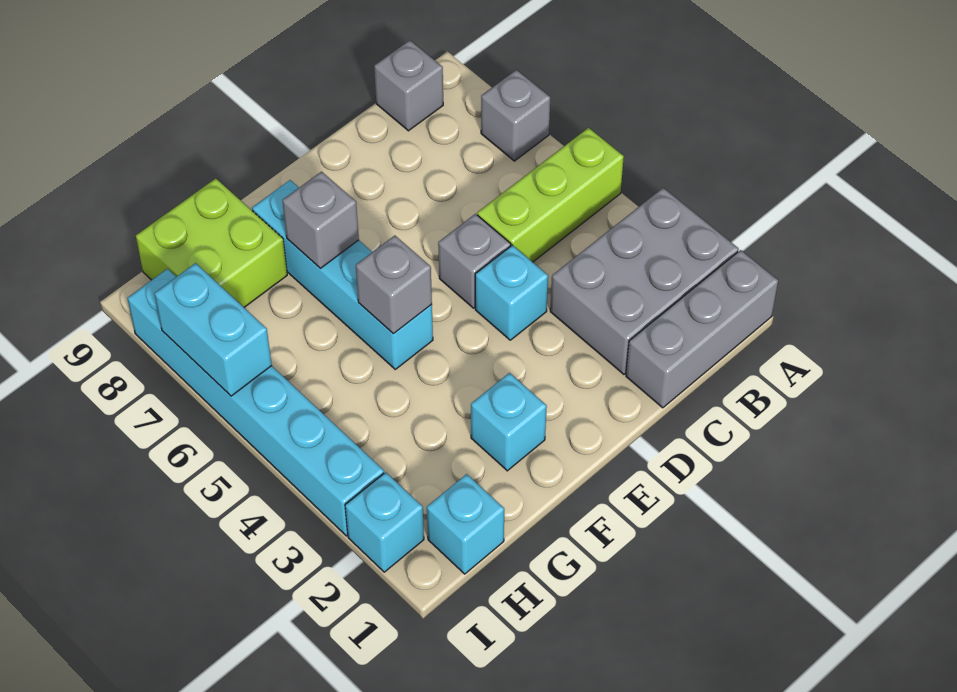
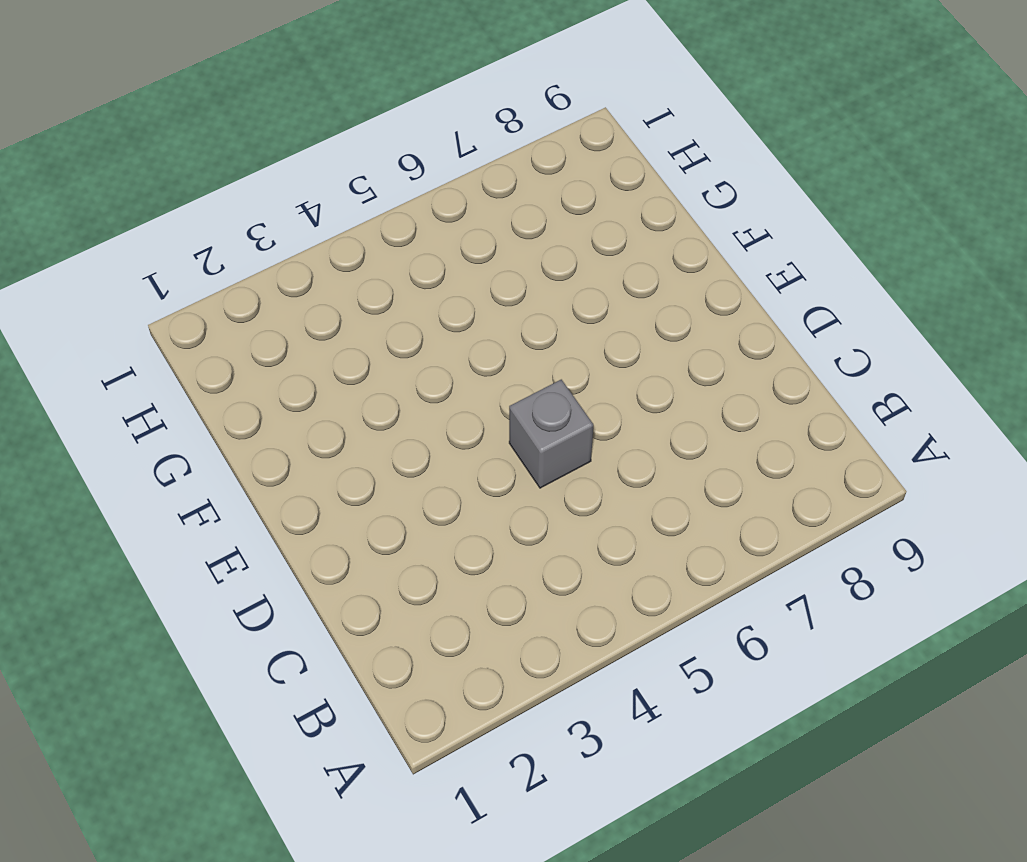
none -> grey 1x3 brick [626,250,778,408]
none -> grey 2x3 brick [550,188,739,374]
none -> lime 1x3 brick [477,128,624,262]

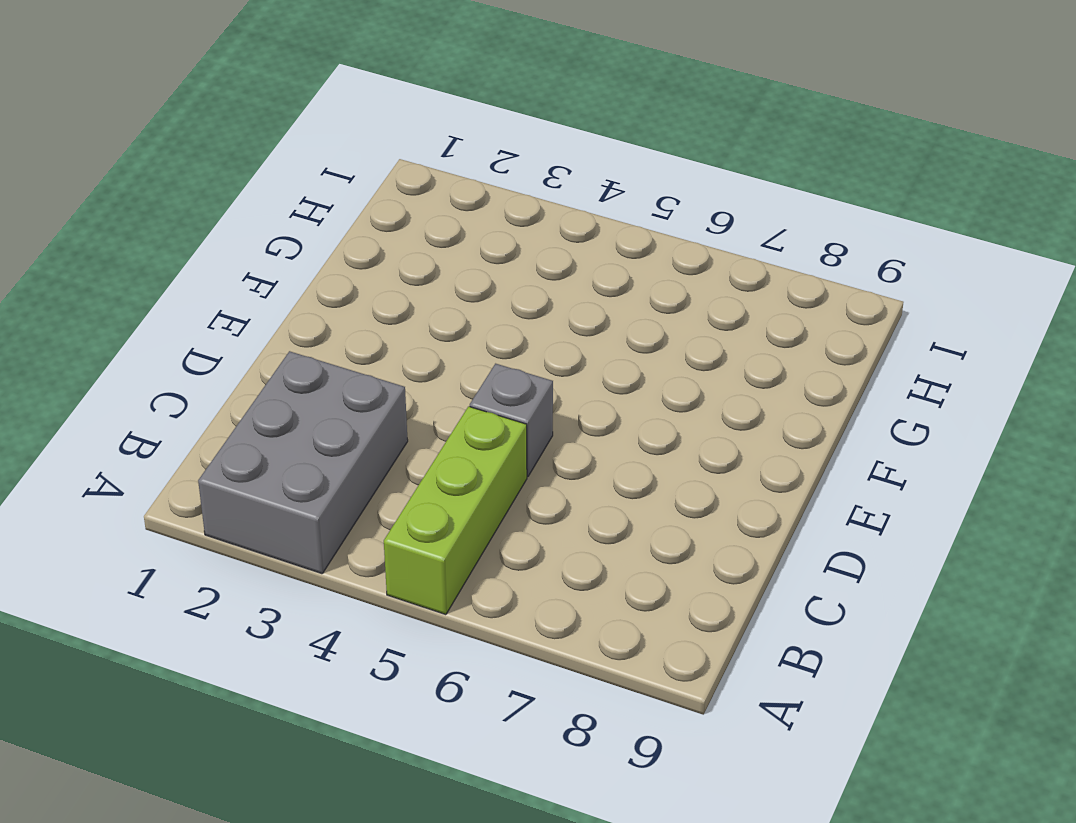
none -> grey 1x3 brick [626,250,778,408]
none -> grey 1x1 brick [481,70,550,161]
none -> grey 1x1 brick [374,40,443,131]

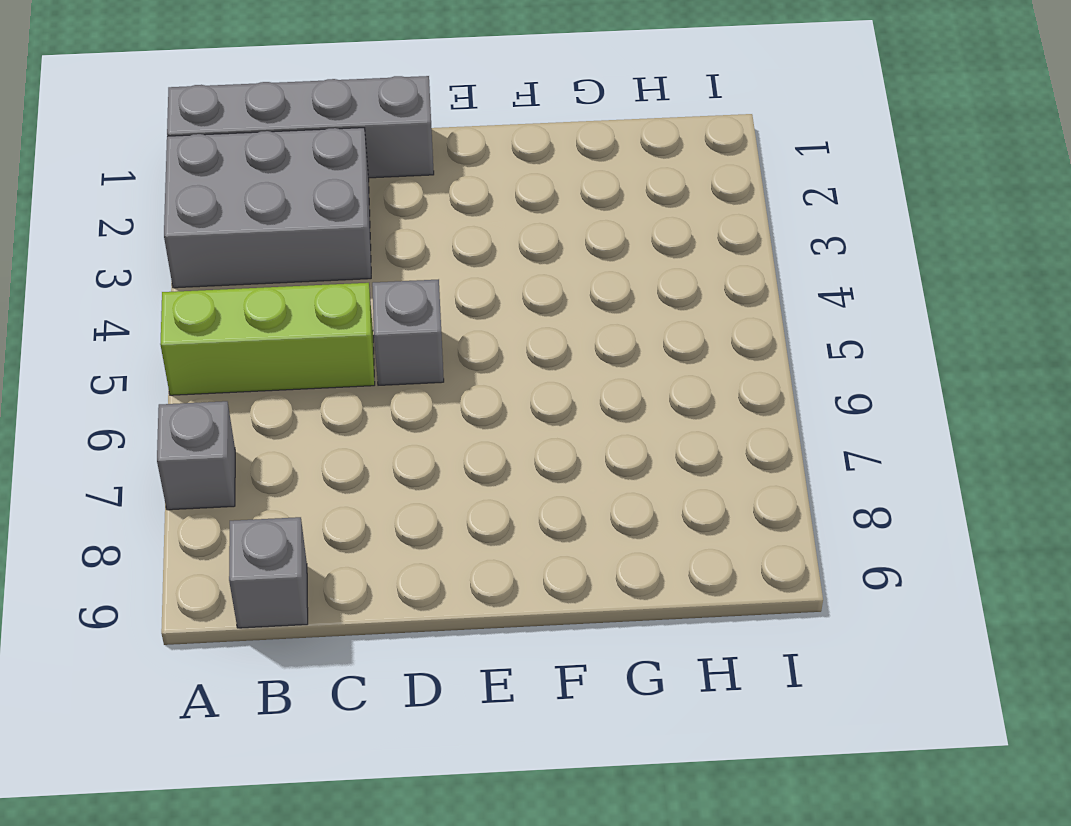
grey 1x4 brick [167,76,434,178] -> grey 1x3 brick [626,250,778,408]
none -> cyan 1x1 brick [475,245,548,340]
none -> cyan 1x1 brick [471,373,547,471]
none -> cyan 1x4 brick [252,180,433,369]

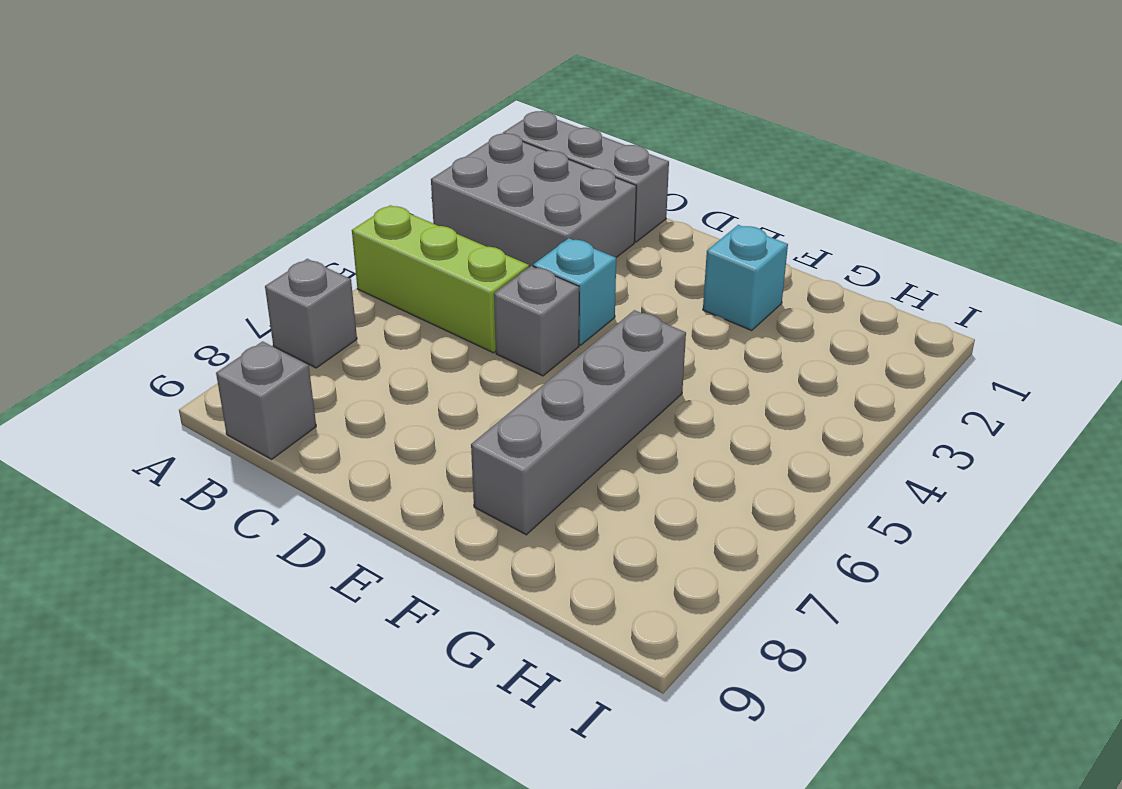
grey 1x4 brick [471,310,686,535] -> cyan 1x4 brick [252,180,433,369]
none -> lime 2x2 brick [136,178,287,307]
none -> cyan 1x1 brick [427,474,504,574]
none -> cyan 1x1 brick [345,472,424,572]

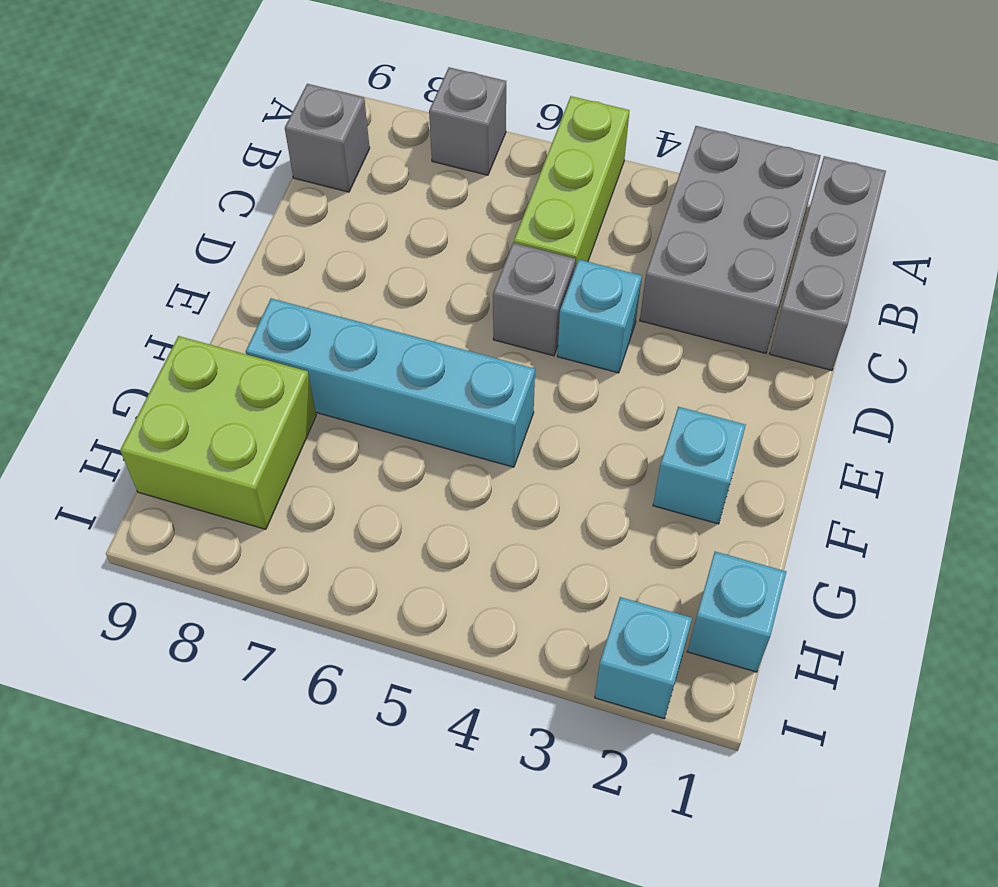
none -> cyan 1x6 brick [127,269,384,536]
none -> grey 1x1 brick [356,236,432,334]
none -> grey 1x1 brick [282,172,359,268]

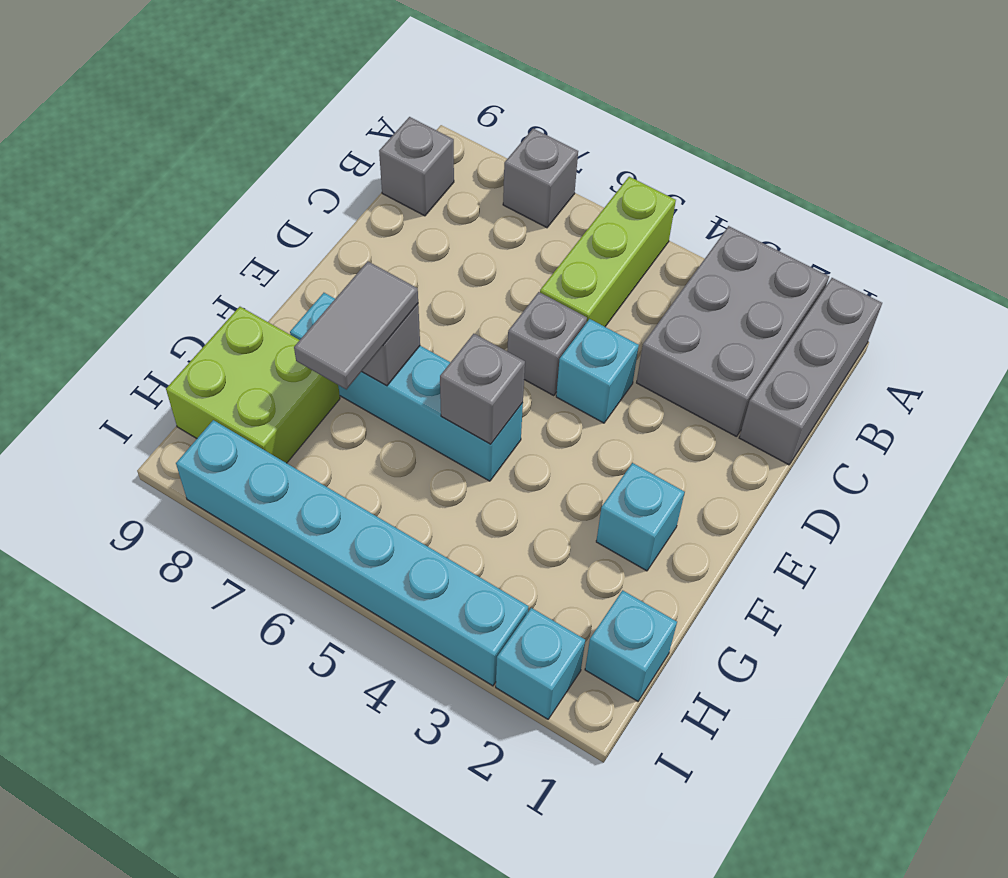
grey 1x2 tile [294,261,418,389] -> none
none -> cyan 1x2 brick [154,263,272,396]

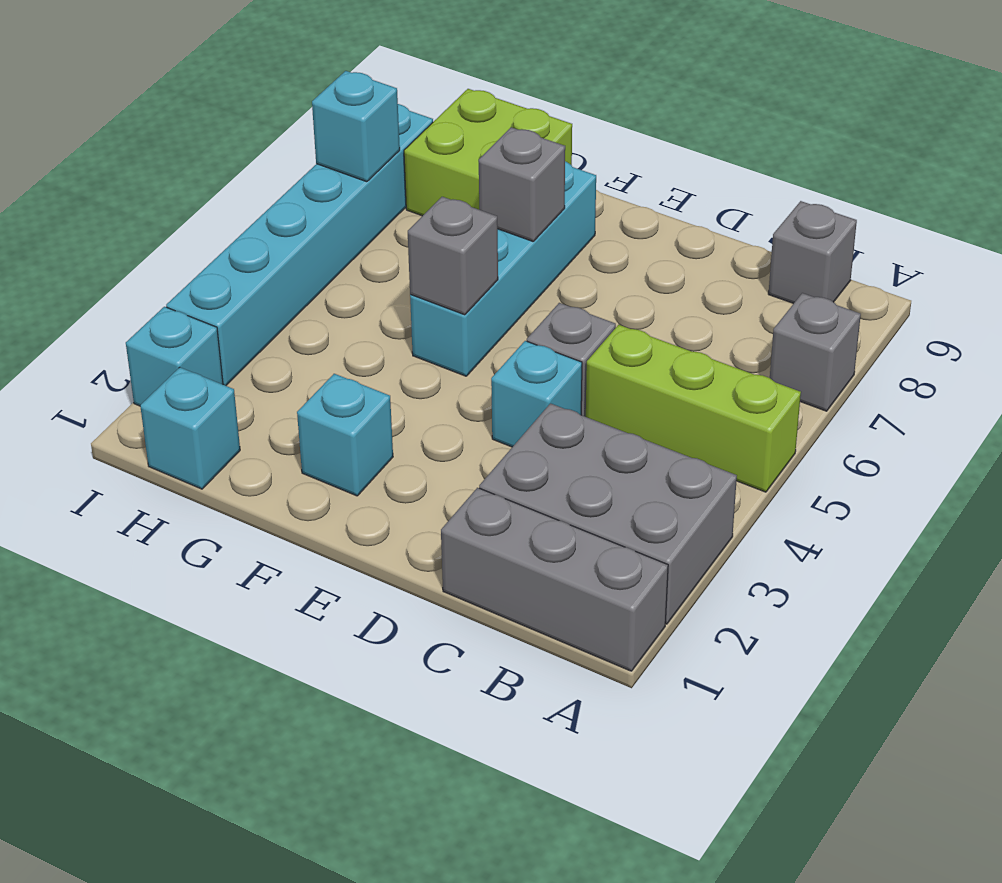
cyan 1x1 brick [312,71,400,182] -> cyan 1x2 brick [154,263,272,396]

